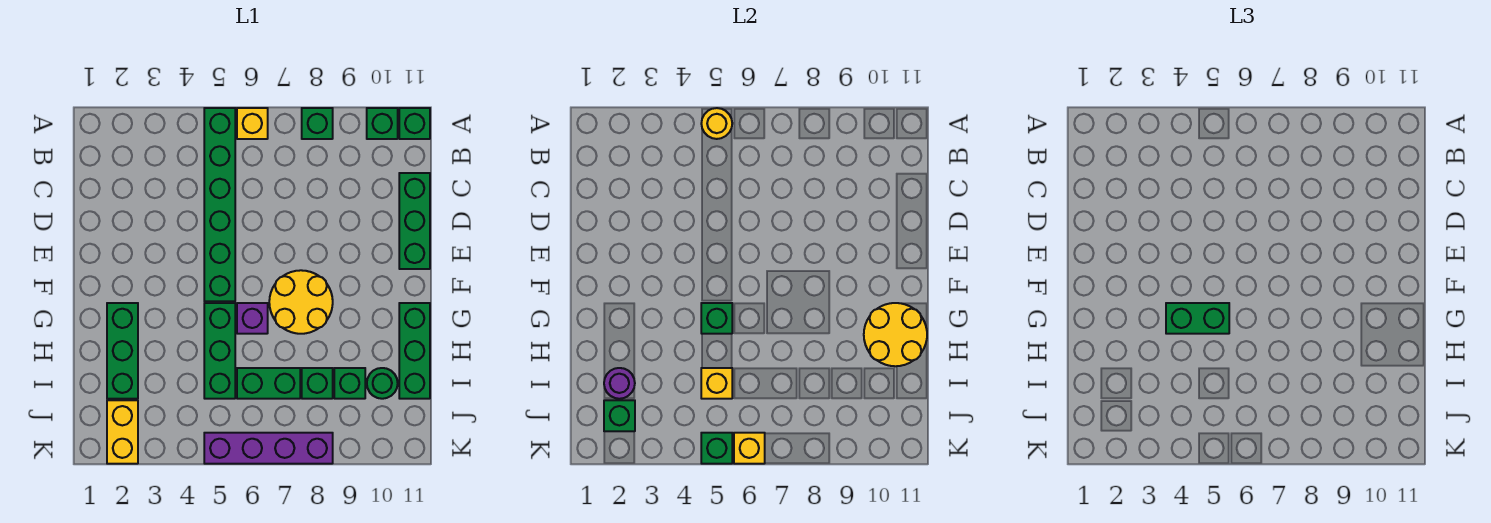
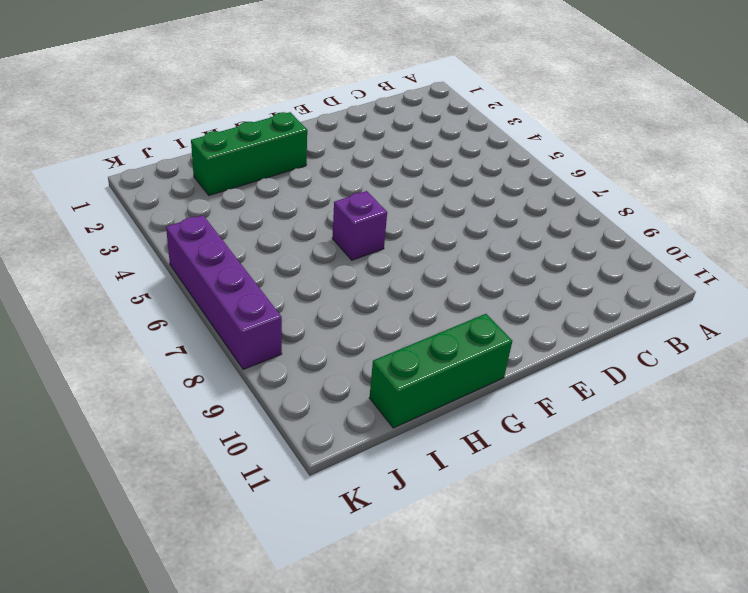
none -> green 1x6 brick [204,108,235,301]
none -> yellow 1x1 brick [237,108,268,139]
none -> green 1x1 brick [302,108,333,139]

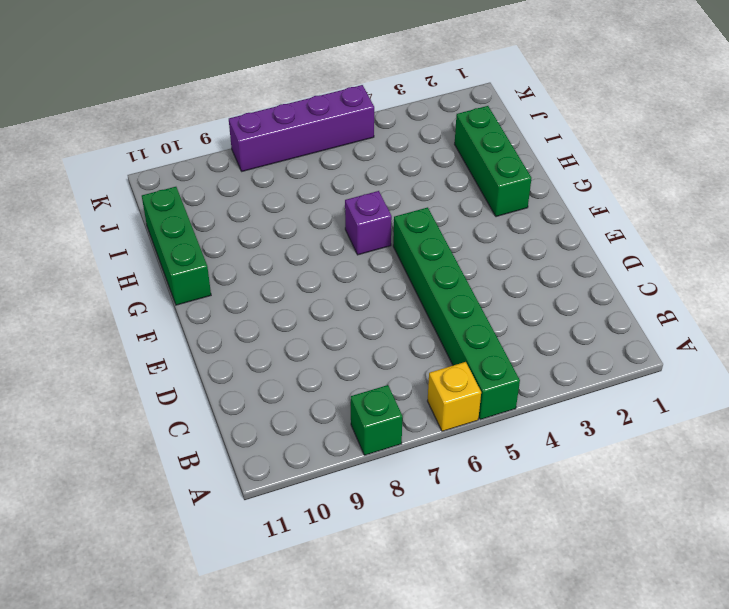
none -> green 1x1 brick [367,108,398,139]
none -> green 1x1 brick [399,108,430,139]
none -> green 1x3 brick [399,173,430,269]

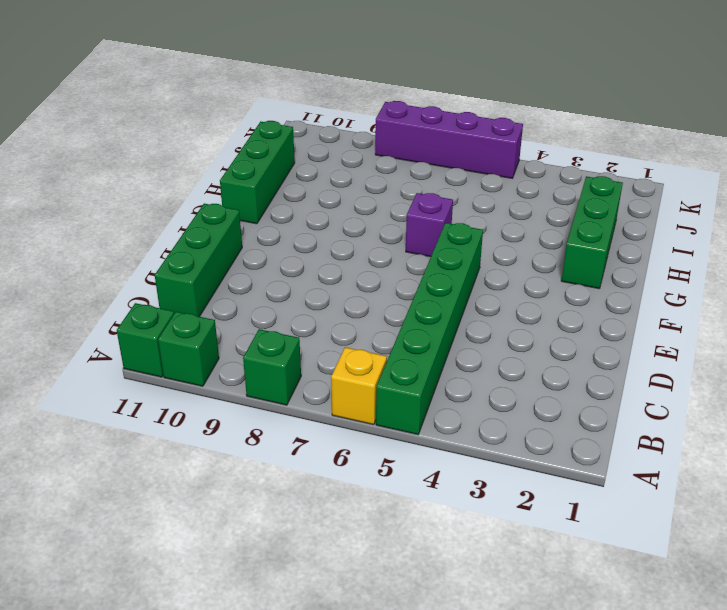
none -> yellow 2x2 round brick [269,270,333,334]
none -> green 1x3 brick [204,303,235,399]
none -> green 1x2 brick [237,368,300,399]

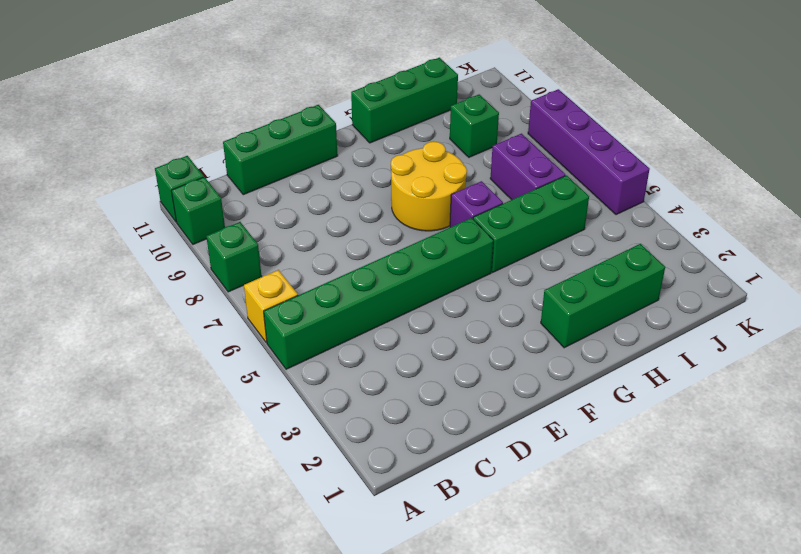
purple 1x2 brick [490,134,565,200] -> green 1x2 brick [237,368,300,399]
none -> green 1x1 brick [302,368,333,399]
none -> green 1x1 round brick [367,368,398,399]
none -> yellow 1x2 brick [107,400,138,464]

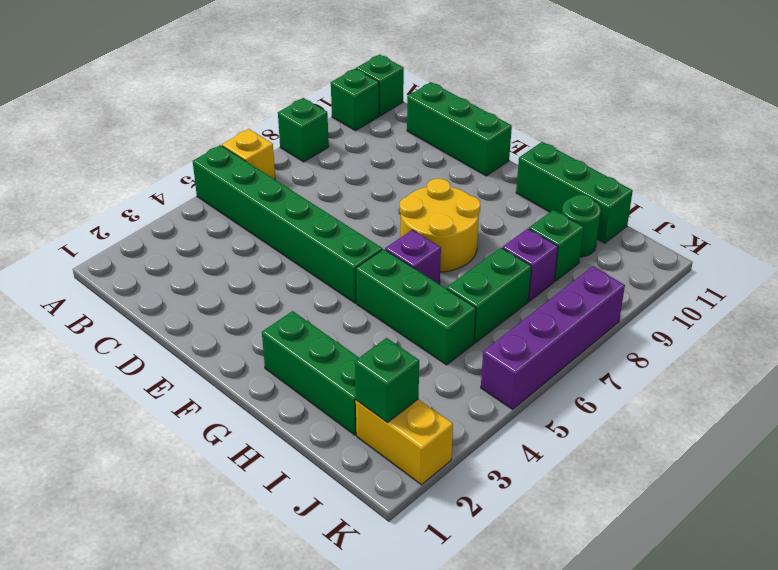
purple 1x1 brick [502,229,558,301] -> green 1x1 brick [302,368,333,399]
none -> yellow 1x1 round brick [701,108,732,139]
none -> green 1x1 brick [701,303,732,334]
none -> yellow 2x2 round brick [864,303,927,366]

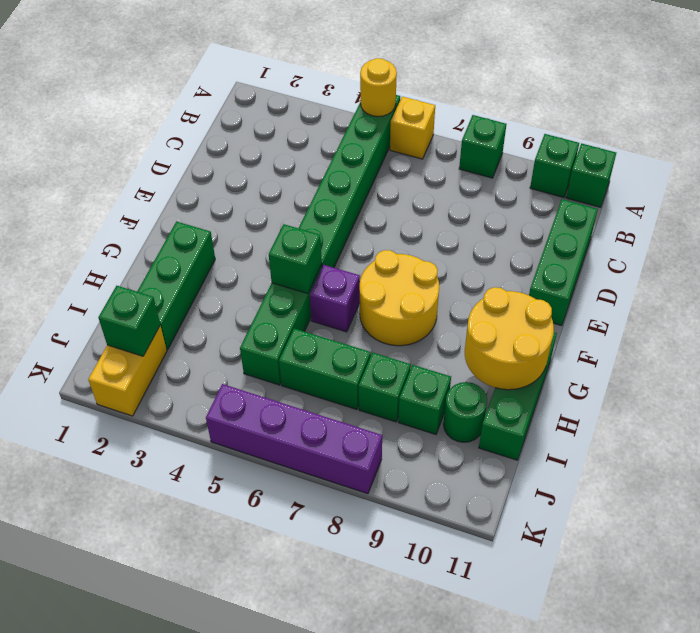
none -> purple 1x1 round brick [604,368,635,399]
none -> yellow 1x1 brick [701,368,732,399]
none -> green 1x1 brick [701,433,732,464]

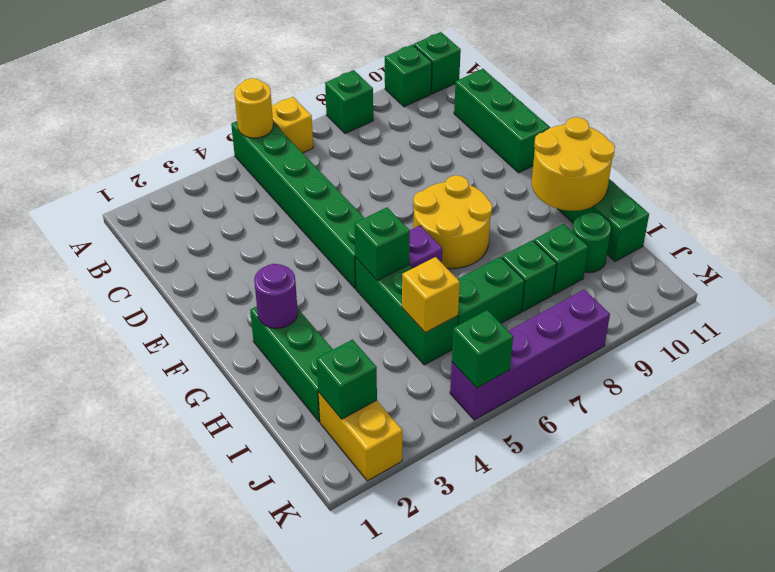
purple 1x1 round brick [254,264,298,328] -> purple 1x1 round brick moved to [604,368,635,399]
none -> yellow 1x1 brick [734,433,765,464]
none -> green 1x2 brick [1166,303,1229,334]

